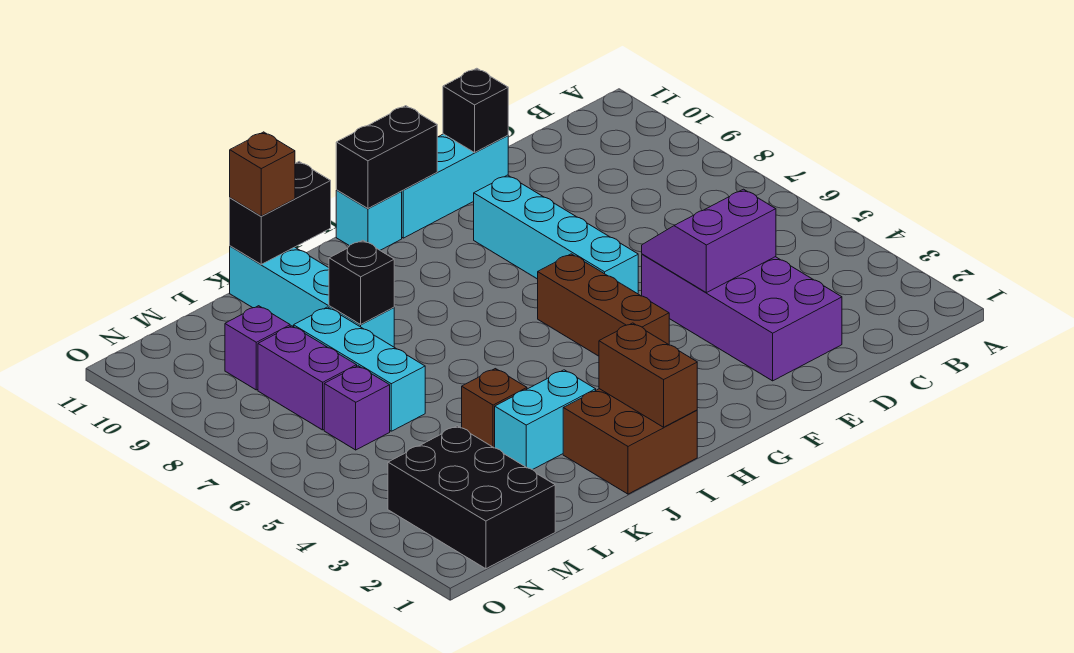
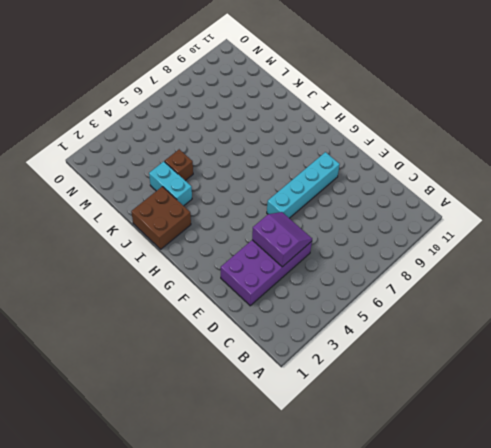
none -> cyan 1x3 brick [401,134,508,238]
none -> brown 1x3 brick [538,254,669,356]
none -> cyan 1x1 brick [336,190,402,250]

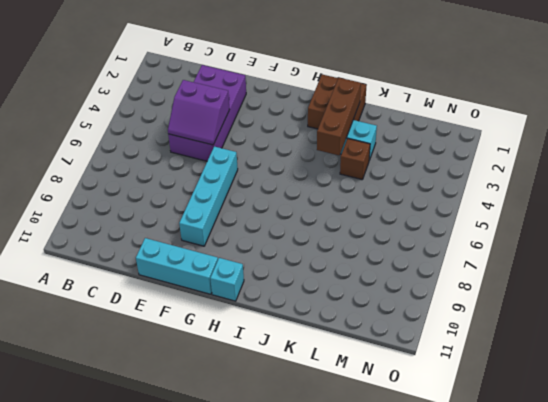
brown 1x3 brick [317,78,361,155] -> brown 1x3 brick moved to [538,254,669,356]
none -> cyan 1x4 brick [230,246,394,347]
none -> cyan 1x3 brick [294,307,425,431]
none -> black 2x3 brick [388,426,555,569]

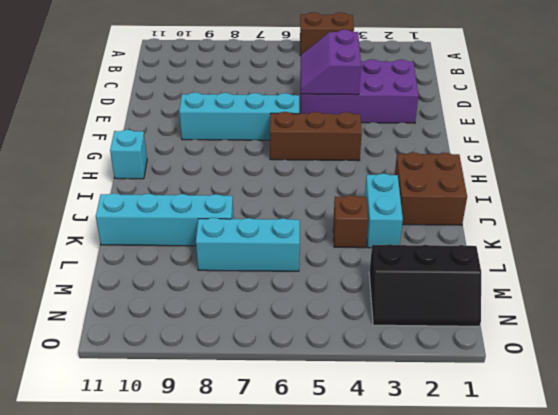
brown 1x2 brick [300,12,354,56] -> brown 1x2 brick moved to [599,323,697,427]
black 2x3 slope [369,244,481,326] -> black 2x3 brick [388,426,555,569]
none -> cyan 1x3 brick [401,134,508,238]
none -> purple 1x1 brick [324,366,390,450]
none -> purple 1x2 brick [258,326,357,430]

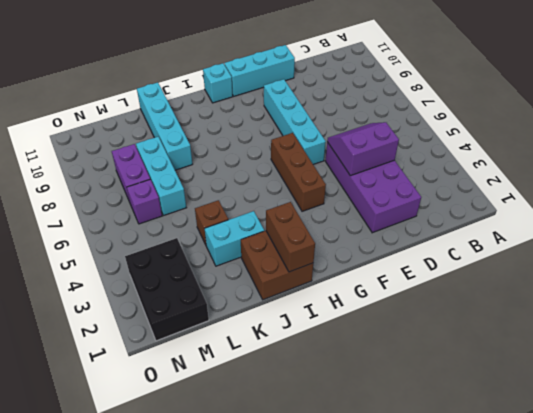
none -> purple 1x1 brick [225,306,290,390]
none -> black 1x1 brick [443,68,508,153]
none -> black 1x2 brick [336,106,437,208]

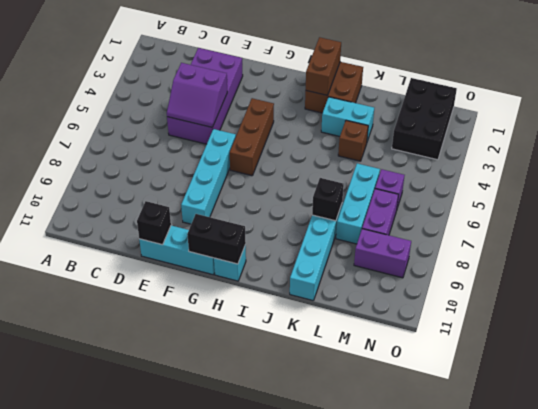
purple 1x2 brick [354,229,411,278] -> purple 1x1 brick [225,306,290,390]
none -> black 1x2 brick [230,162,331,264]
none -> brown 1x1 brick [230,132,295,216]

